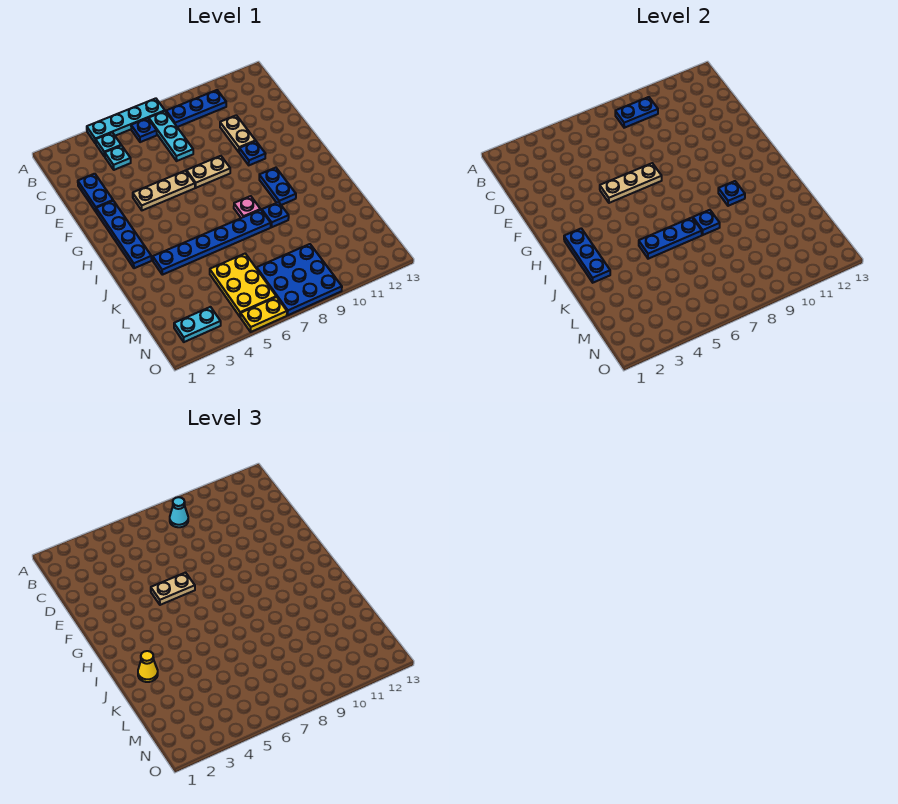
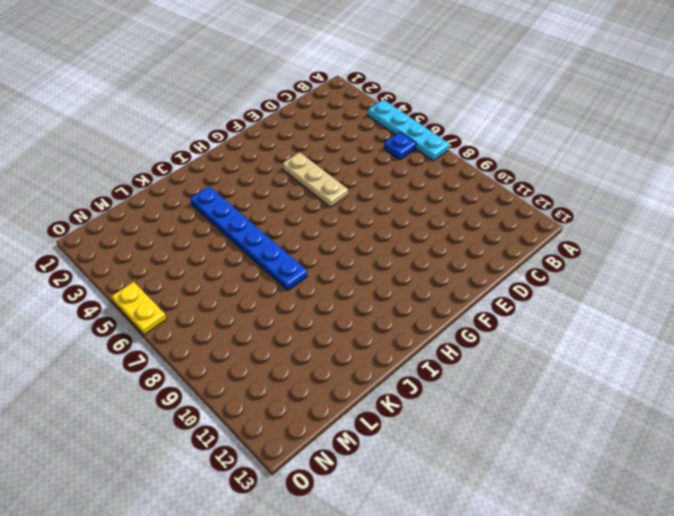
none -> cyan 1x1 plate [96,133,121,156]
none -> cyan 1x3 plate [149,111,193,161]
none -> blue 1x3 plate [166,90,226,127]

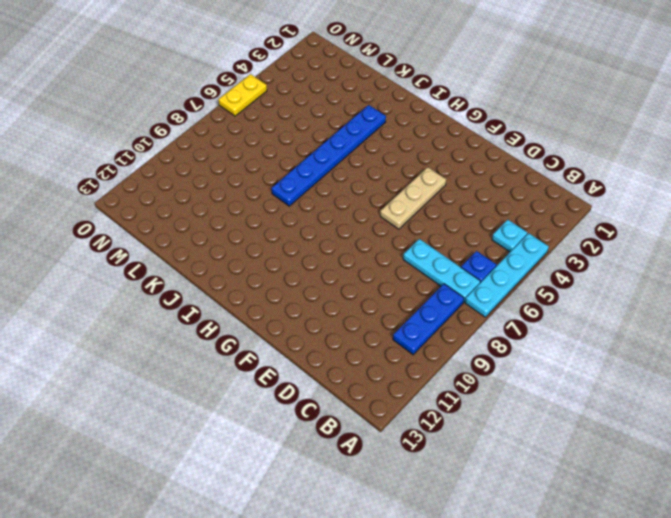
none -> cyan 1x1 plate [105,146,131,170]
none -> blue 1x2 plate [78,174,113,211]
none -> tan 1x2 plate [220,115,255,152]

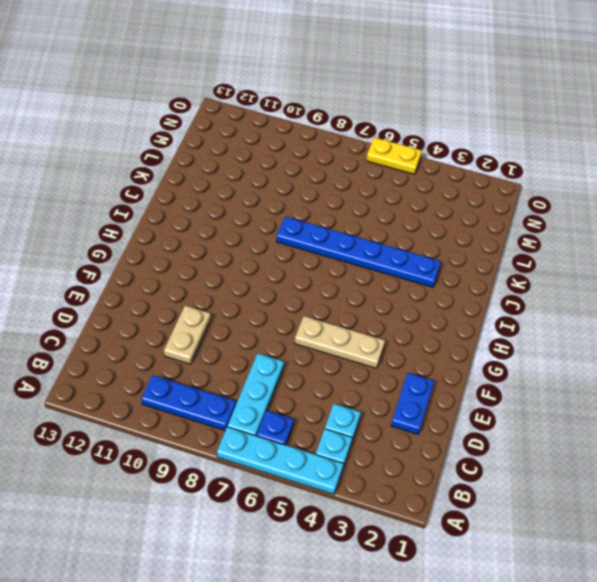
none -> blue 1x4 plate [96,201,152,268]
none -> tan 1x2 plate [186,156,230,188]
none -> blue 1x1 plate [239,141,265,165]

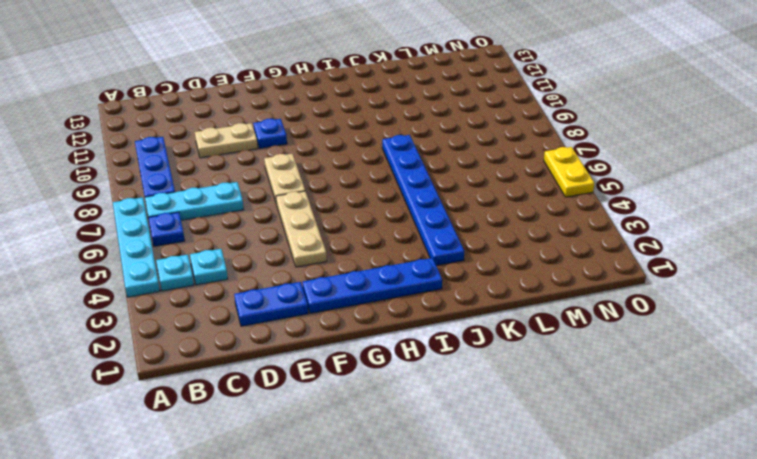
none -> blue 1x2 plate [259,168,296,205]
none -> pink 1x1 plate [234,196,260,218]
none -> blue 1x1 plate [262,202,289,227]

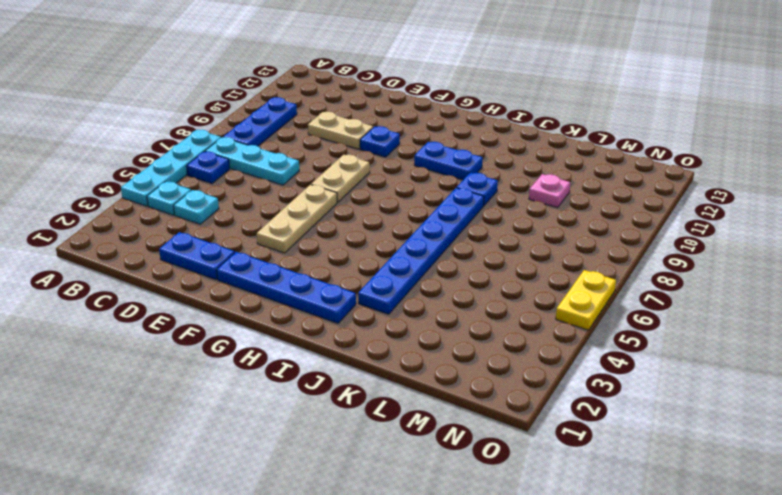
pink 1x1 plate [529,174,570,208] -> pink 1x1 plate moved to [234,196,260,218]
none -> yellow 2x3 plate [210,254,276,317]
none -> blue 3x3 plate [257,244,342,315]
none -> cyan 1x2 plate [174,307,221,342]

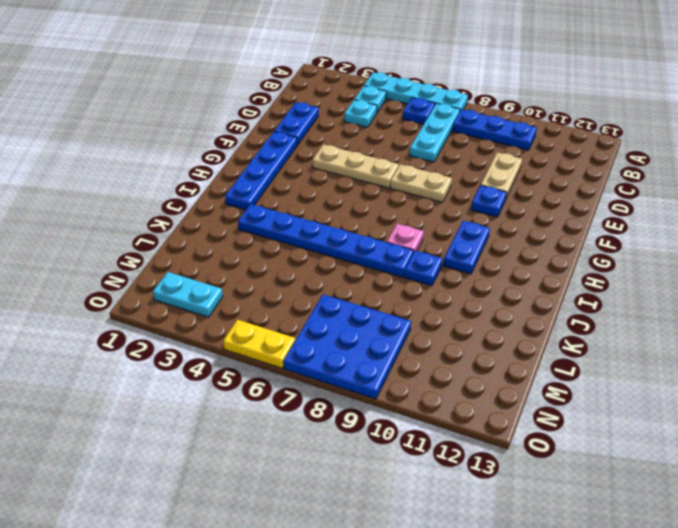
none -> yellow 2x3 plate [210,254,276,317]
none -> blue 1x2 plate [615,97,658,128]
none -> tan 1x3 plate [600,163,662,203]

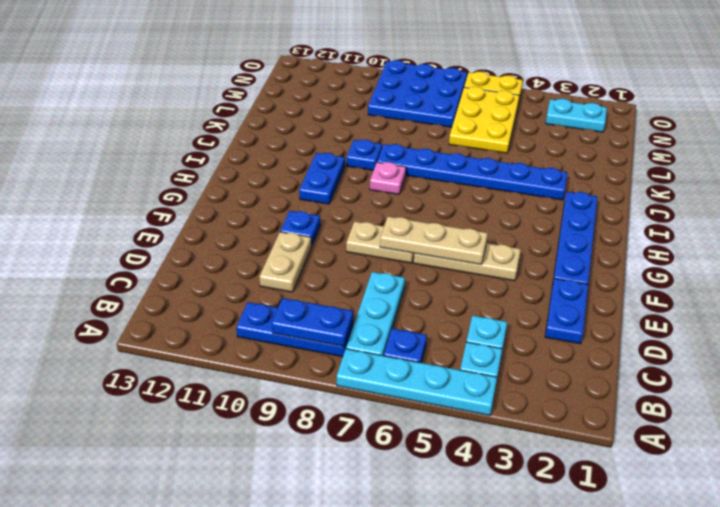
none -> blue 1x3 plate [564,228,610,283]
none -> blue 1x1 plate [718,181,745,206]
none -> blue 1x3 plate [639,218,702,259]

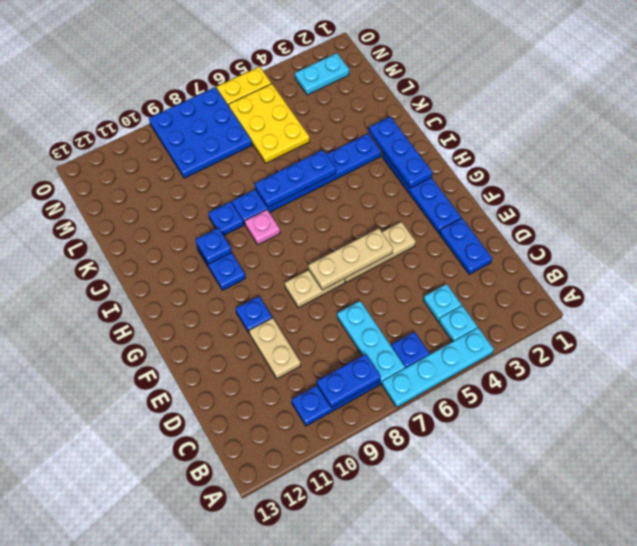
none -> blue 1x1 plate [693,210,720,235]
none -> cyan 1x1 cone [170,497,188,527]
none -> tan 1x2 plate [151,573,195,605]

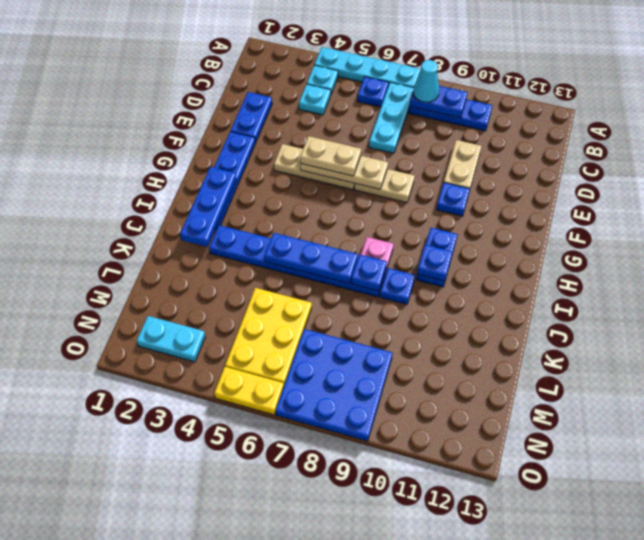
none -> yellow 1x1 cone [138,651,158,682]

